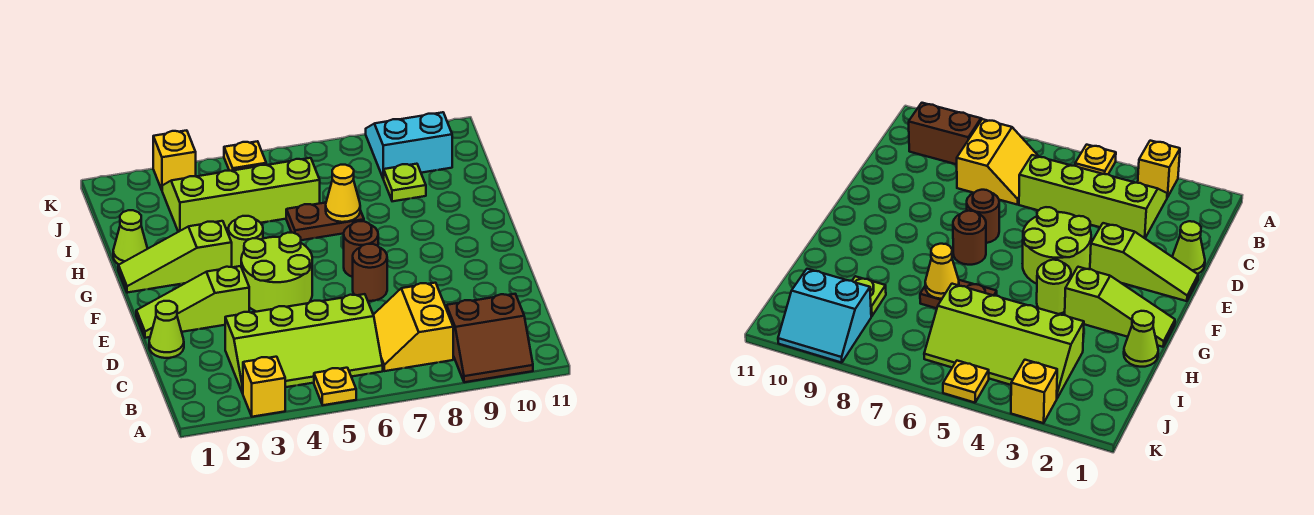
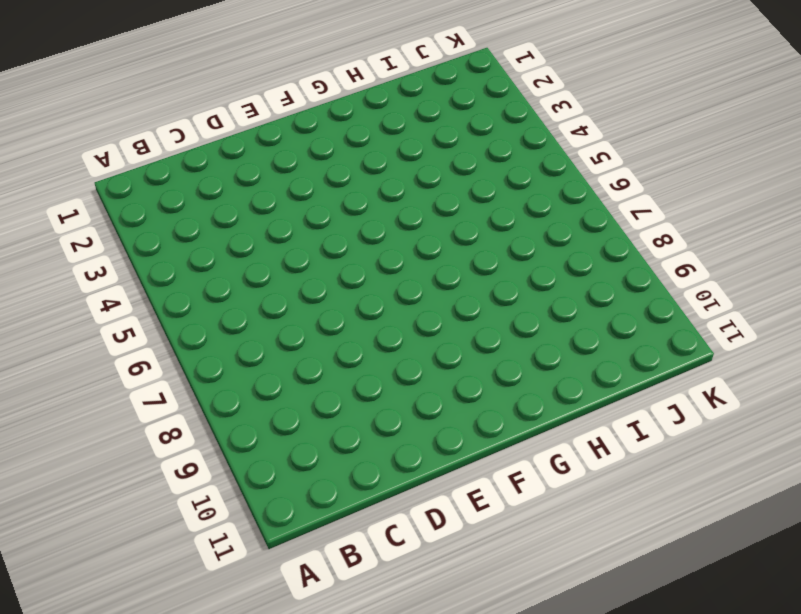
none -> yellow 1x1 brick [243,357,285,417]
none -> yellow 1x1 plate [314,368,356,405]
none -> brown 2x2 slope [446,294,533,382]

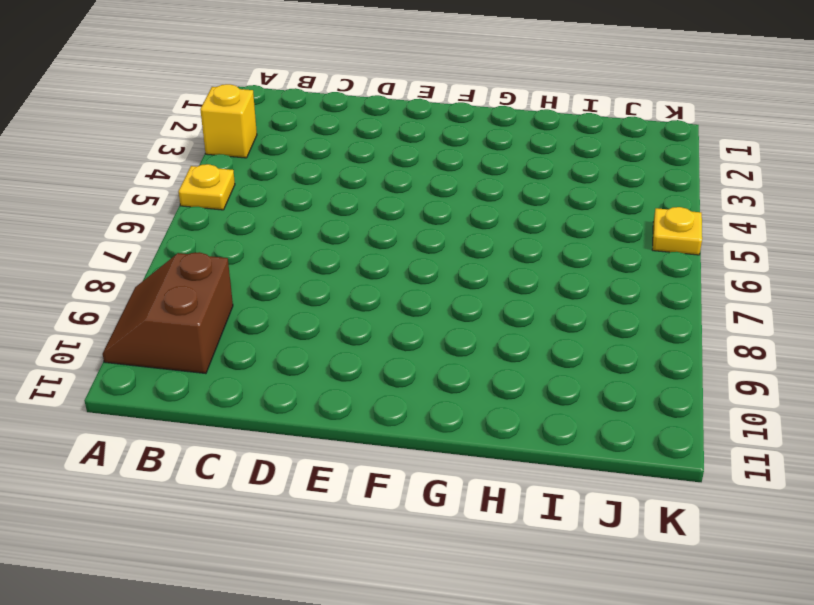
none -> lime 2x4 slope [225,294,383,393]
none -> yellow 2x2 slope [374,283,453,371]
none -> lime 1x1 cone [149,301,184,358]

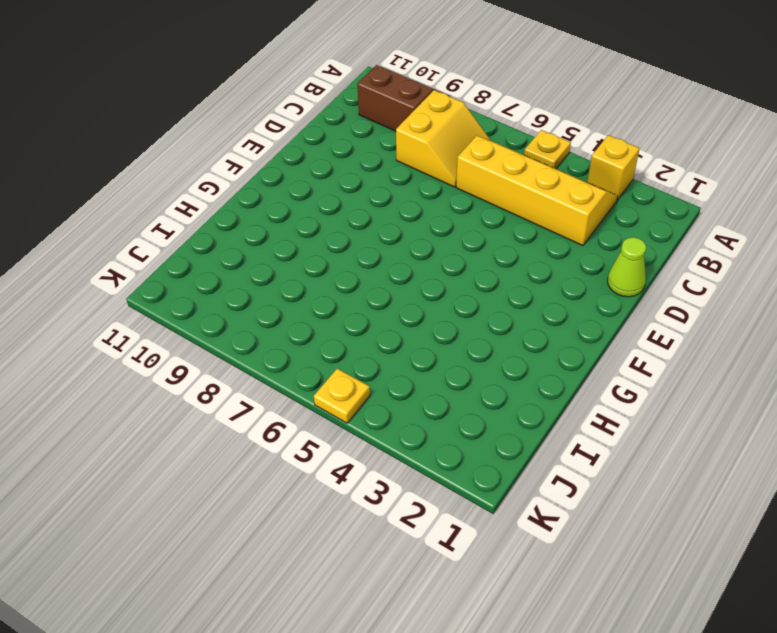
yellow 2x4 slope [456,136,618,246] -> lime 2x4 slope [225,294,383,393]
none -> lime 1x3 slope [136,266,249,338]
none -> lime 2x2 round brick [241,233,312,312]
none -> brown 1x1 round brick [353,244,387,301]

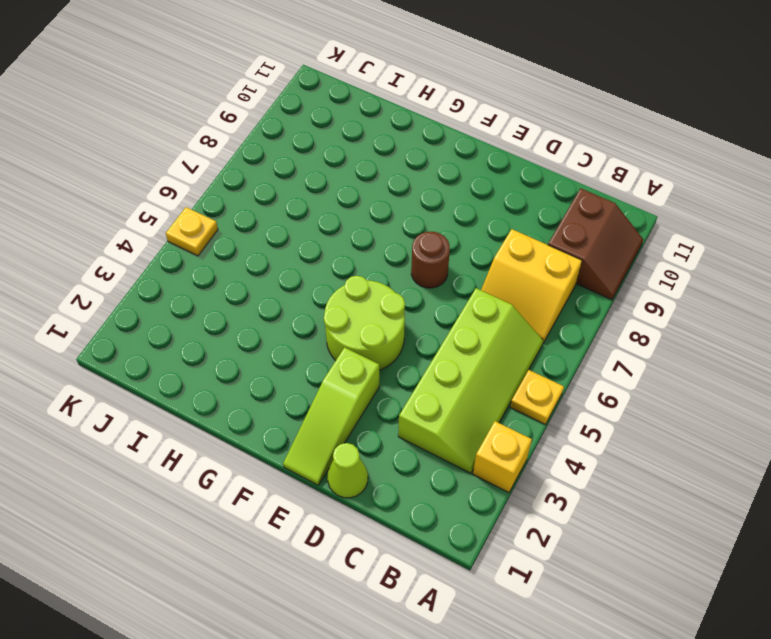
none -> brown 1x1 round brick [344,221,378,277]
none -> lime 1x3 slope [118,221,232,293]
none -> lime 1x1 round brick [228,216,263,267]

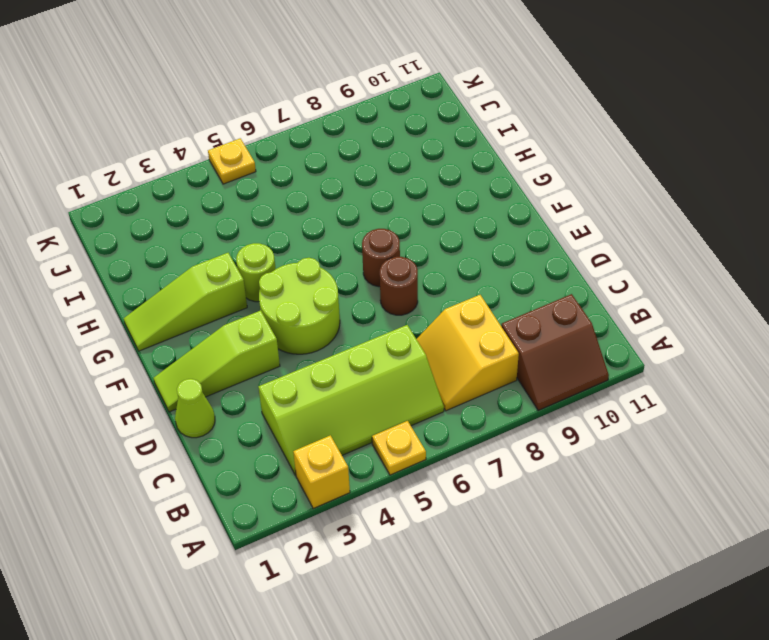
none -> lime 1x1 cone [113,210,148,264]
none -> brown 1x2 plate [286,203,364,240]
none -> lime 2x4 slope [162,158,320,232]

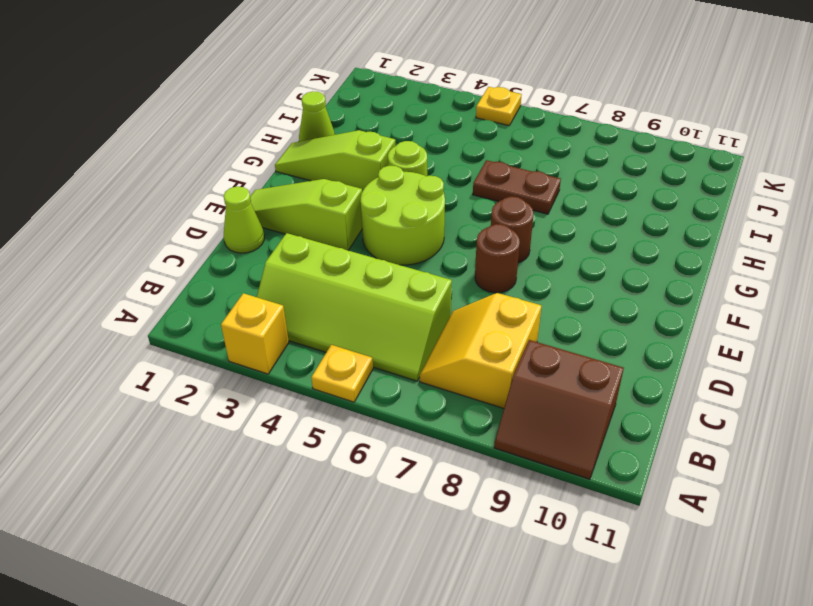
none -> lime 2x4 slope [162,158,320,232]
none -> lime 1x1 plate [384,164,426,201]
none -> cyan 2x2 slope [366,112,452,179]

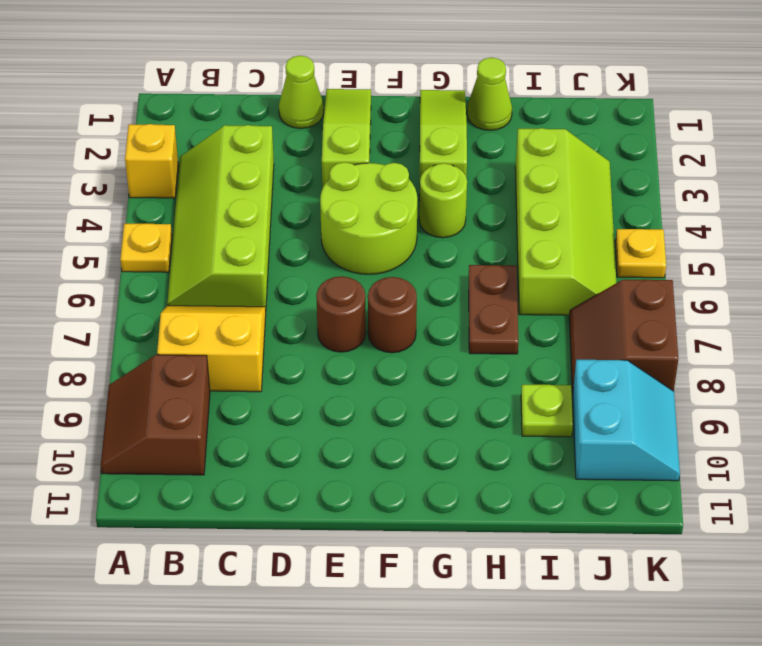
brown 2x2 slope [569,280,678,395] -> none
none -> yellow 1x1 brick [153,130,196,190]
none -> yellow 1x1 cone [326,165,360,222]

